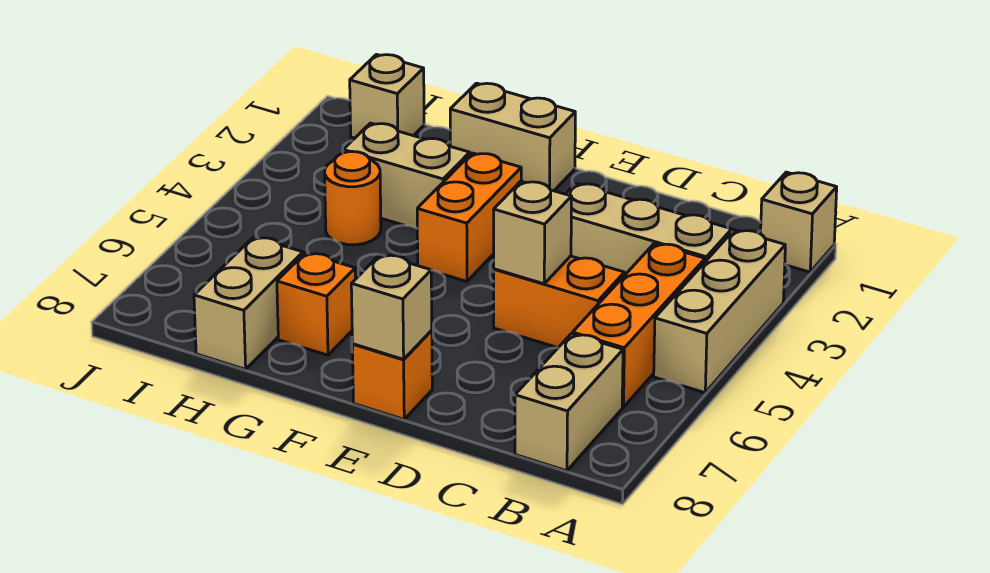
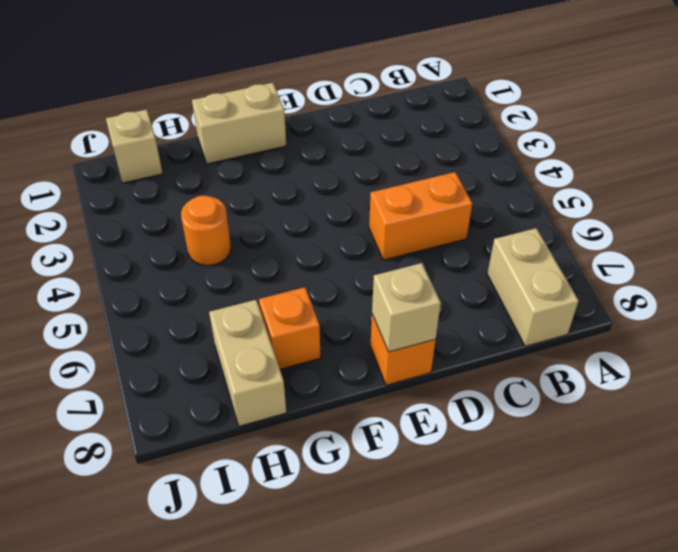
none -> tan 1x1 brick [761,172,837,272]
none -> tan 1x3 brick [654,230,785,393]
none -> tan 1x3 brick [566,183,732,276]

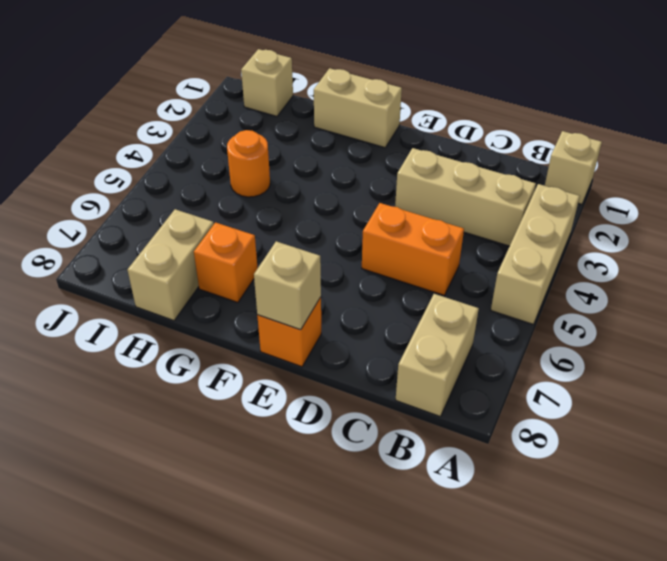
none -> orange 1x3 brick [573,243,705,407]
none -> orange 1x2 brick [417,153,521,281]
none -> tan 1x2 brick [343,123,470,228]

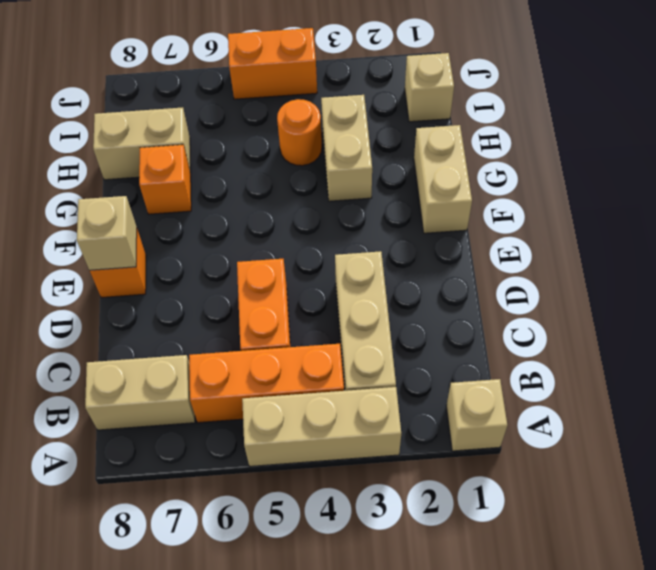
orange 1x2 brick [228,28,317,99] -> orange 1x2 brick moved to [417,153,521,281]
none -> tan 1x1 brick [494,181,572,284]

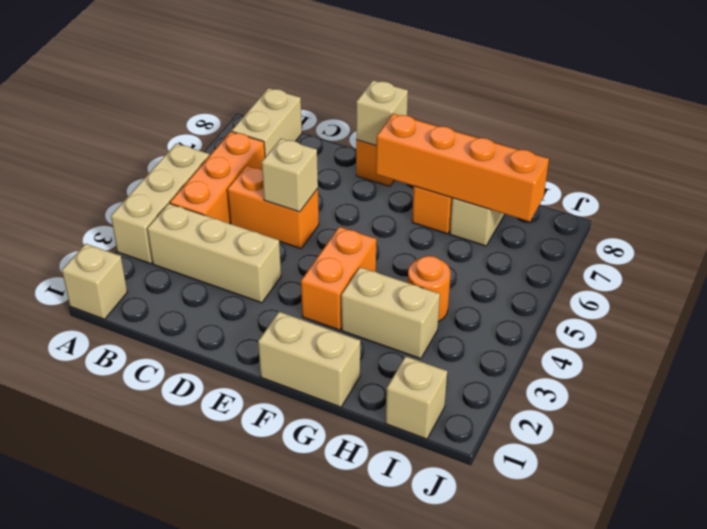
orange 1x4 brick [376,114,549,222] -> none

